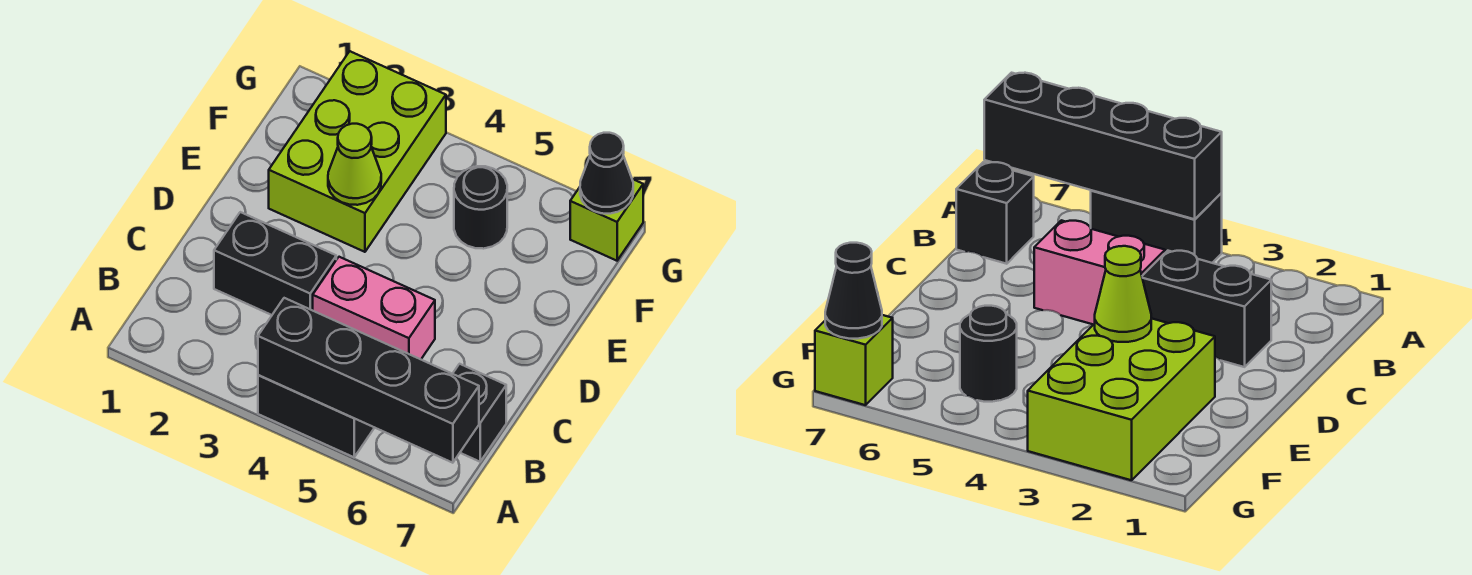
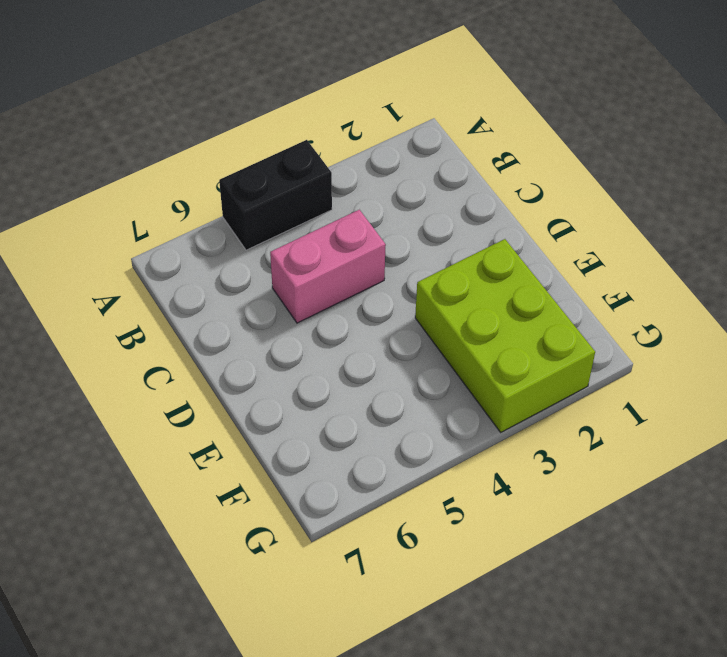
none -> black 1x1 brick [453,364,506,462]
none -> black 1x2 brick [214,212,336,315]

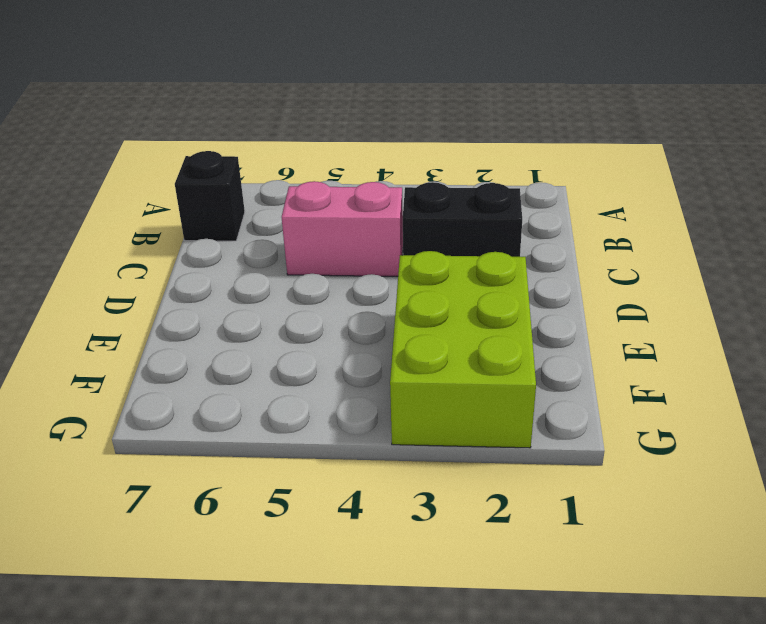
none -> black 1x2 brick [258,375,375,457]
none -> black 1x1 round brick [454,166,507,249]

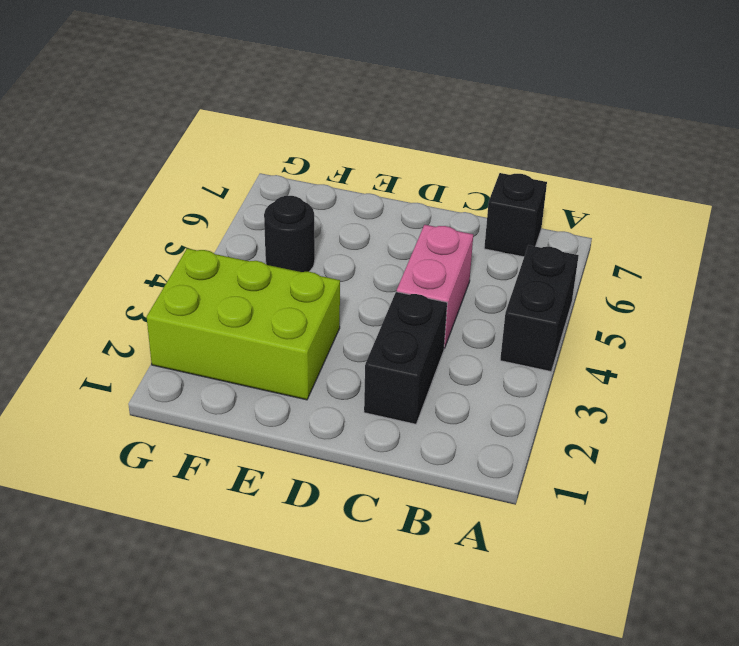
none -> lime 1x1 brick [570,179,643,261]
none -> black 1x4 brick [258,298,479,463]

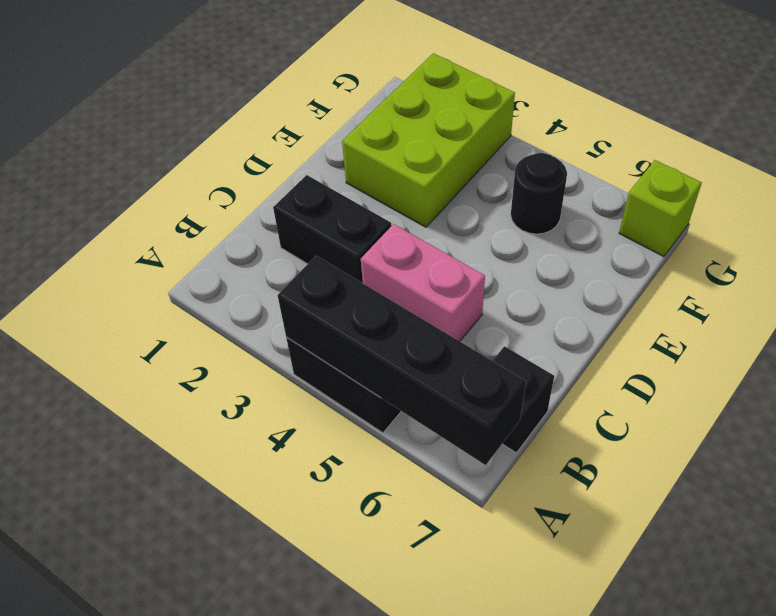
none -> lime 1x1 cone [328,124,381,205]
none -> black 1x1 cone [580,133,633,214]

